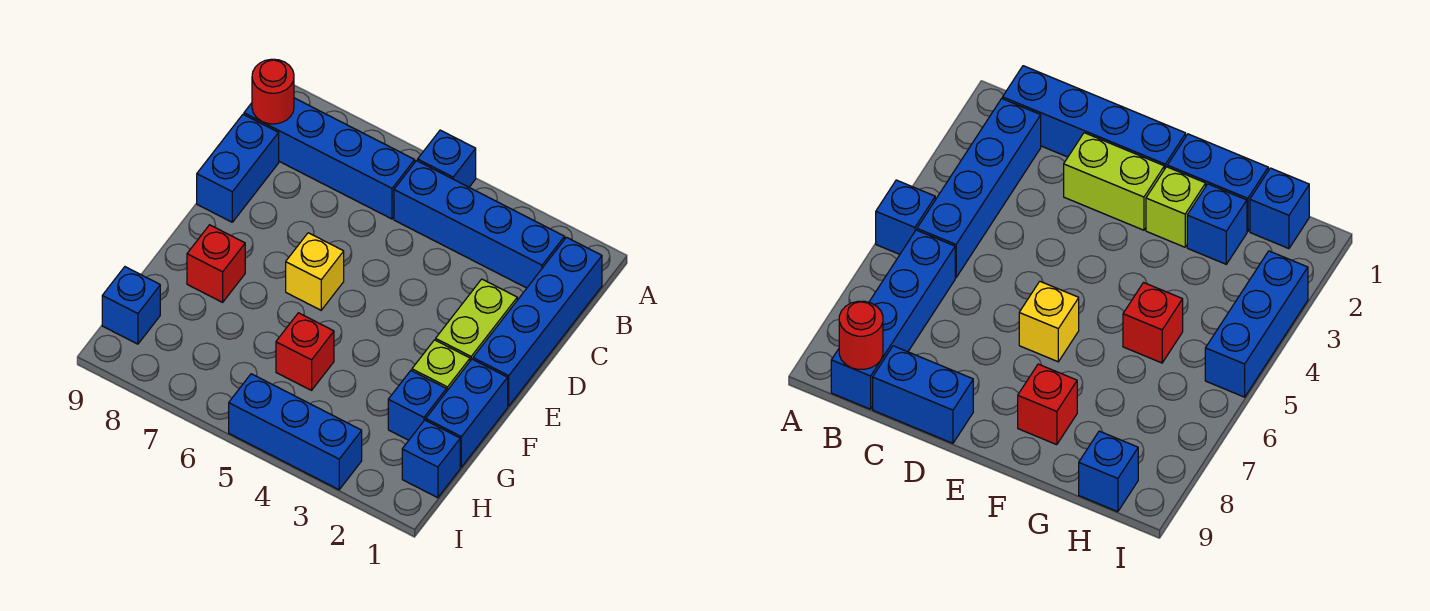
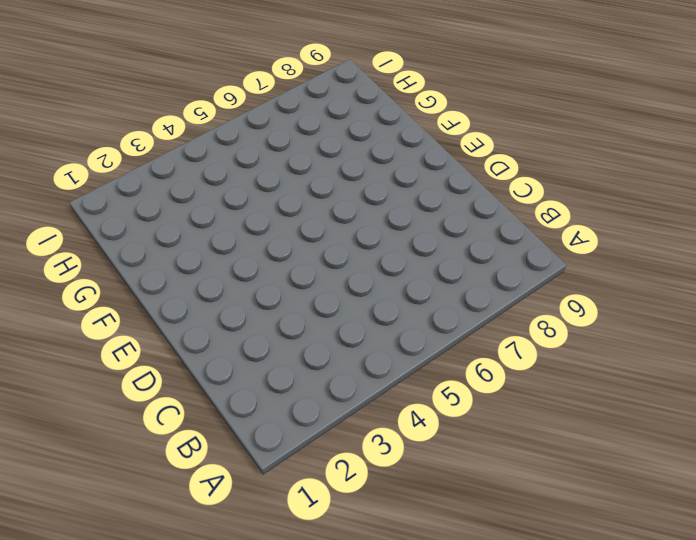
none -> blue 1x1 brick [418,130,476,187]
none -> blue 1x4 brick [473,237,602,406]
none -> blue 1x4 brick [394,161,565,288]

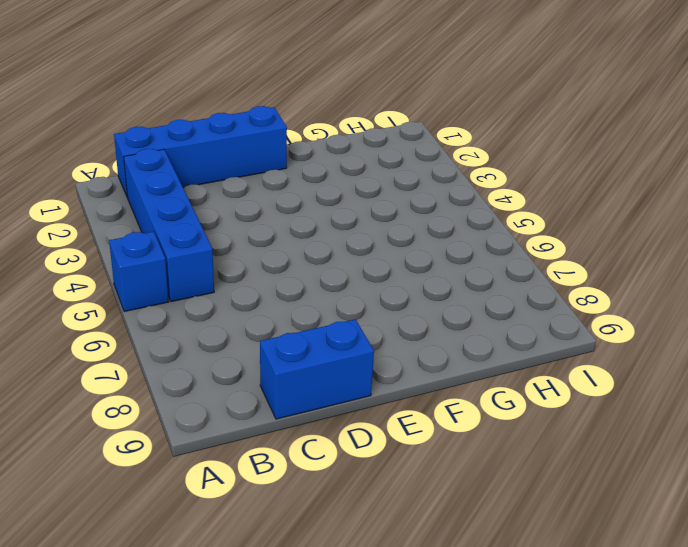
none -> blue 1x4 brick [244,98,415,219]
none -> lime 1x2 brick [436,279,517,361]
none -> yellow 1x1 brick [286,233,344,310]

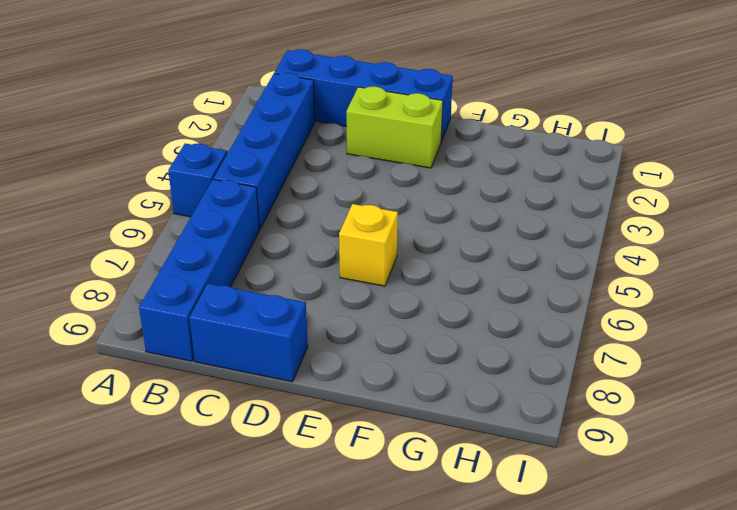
none -> blue 1x2 brick [426,359,508,467]
none -> lime 1x1 brick [412,340,470,392]
none -> red 1x1 brick [187,225,245,302]

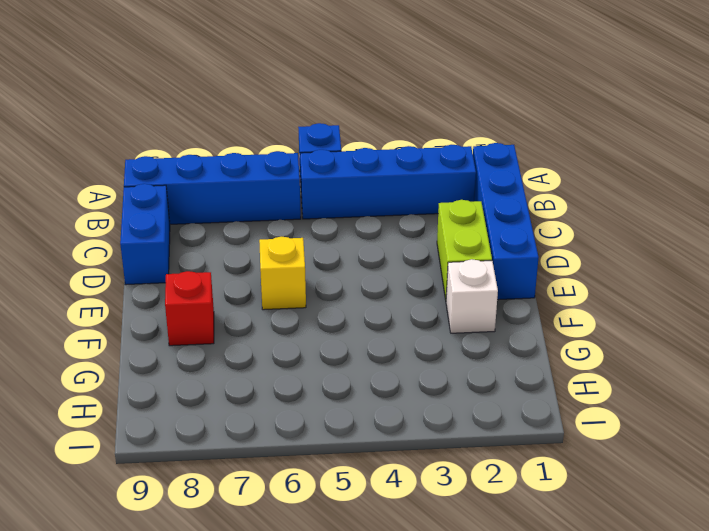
white 1x1 brick [446,259,498,333] -> lime 1x1 brick [412,340,470,392]
none -> blue 1x2 brick [426,359,508,467]
none -> blue 1x1 brick [388,371,446,440]
none -> red 1x1 brick [276,313,334,390]

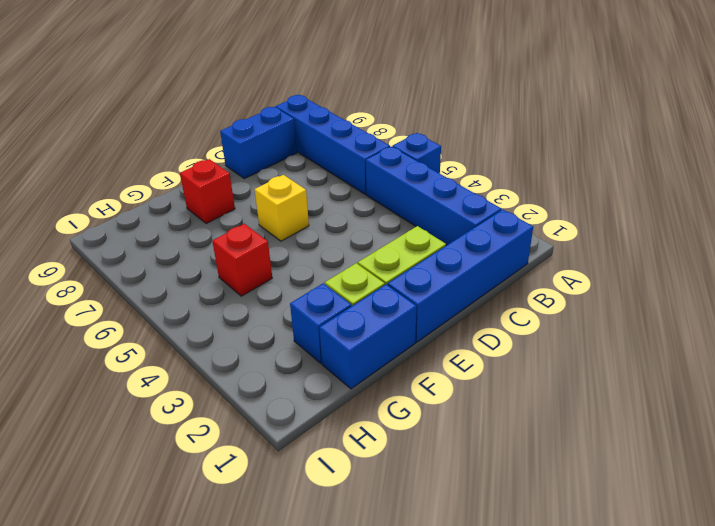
none -> blue 1x1 brick [402,420,460,498]
none -> blue 1x1 brick [102,267,160,344]
none -> blue 1x3 brick [229,374,362,490]

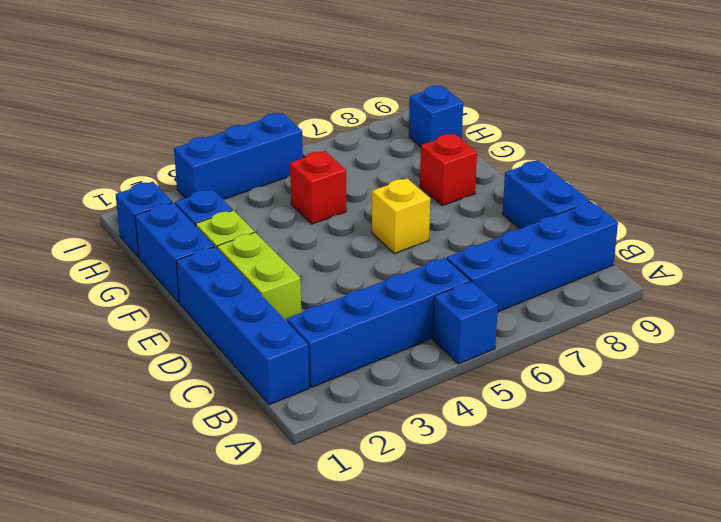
none -> red 1x1 round brick [252,59,294,124]

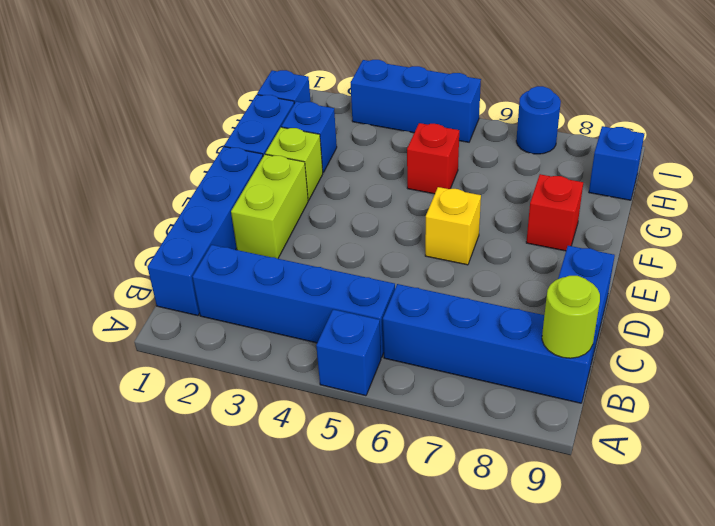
lime 1x1 round brick [542,276,600,358] -> red 1x1 round brick [252,59,294,124]
blue 1x1 round brick [516,86,561,154] -> none

